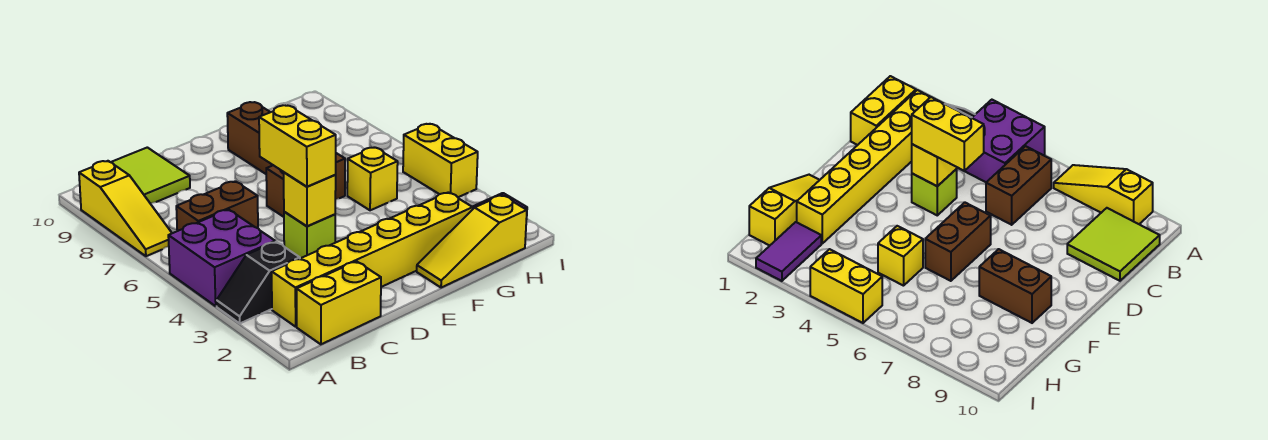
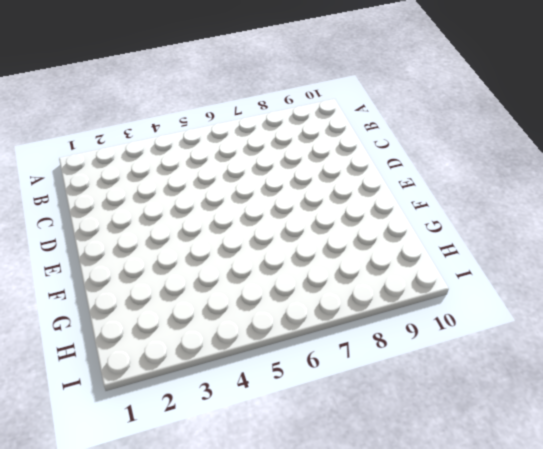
none -> black 1x2 slope [217,242,300,323]
none -> purple 2x2 brick [168,210,275,306]
none -> yellow 1x3 slope [79,161,172,256]

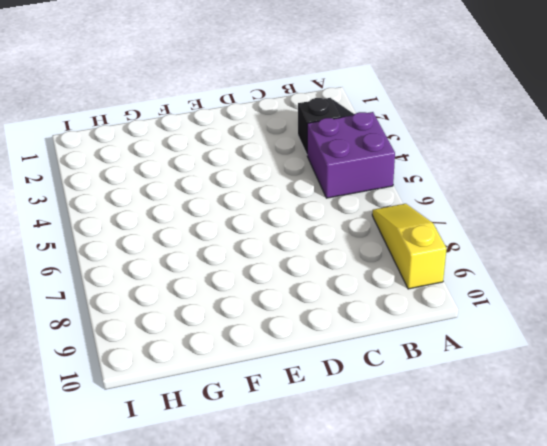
none -> yellow 1x2 brick [297,261,381,344]
none -> yellow 1x6 brick [272,192,473,327]
none -> brown 1x2 brick [176,181,258,231]

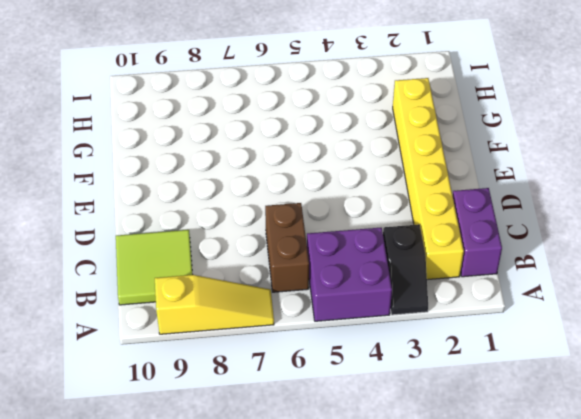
purple 1x2 brick [453,188,502,277] -> yellow 1x2 brick [297,261,381,344]
none -> lime 1x1 brick [284,212,335,258]
none -> brown 1x2 brick [266,153,345,217]
none -> yellow 1x3 slope [417,195,527,288]

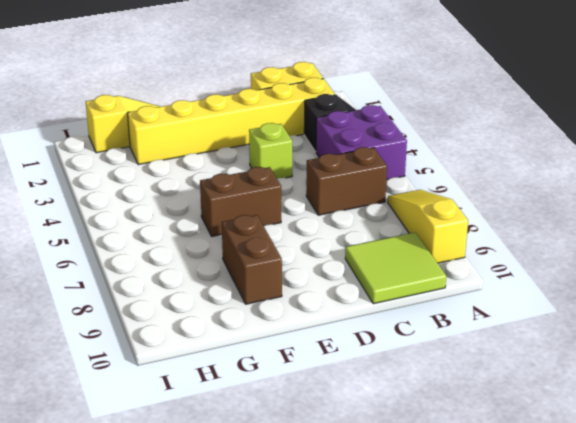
none -> yellow 1x1 brick [347,147,398,210]
none -> purple 1x2 tile [756,222,821,281]
none -> yellow 1x2 brick [403,124,478,197]

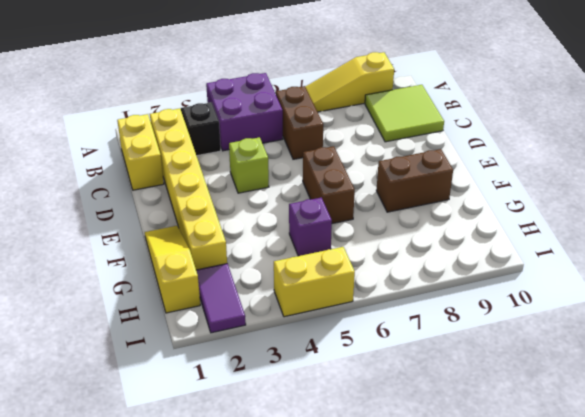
purple 1x1 brick [289,198,332,256] -> yellow 1x1 brick [347,147,398,210]
none -> yellow 1x1 brick [284,172,336,226]
none -> yellow 1x2 brick [259,105,336,187]

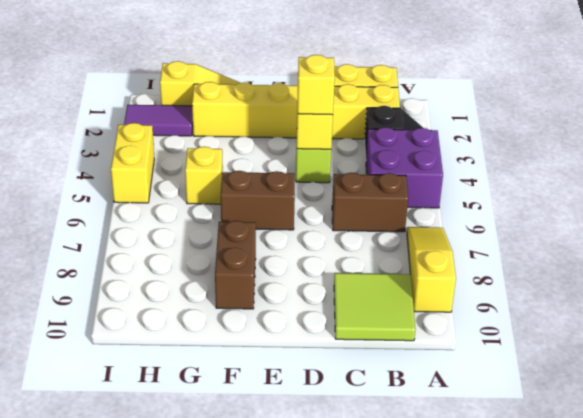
yellow 1x1 brick [298,55,335,115] -> yellow 1x2 brick [259,105,336,187]

